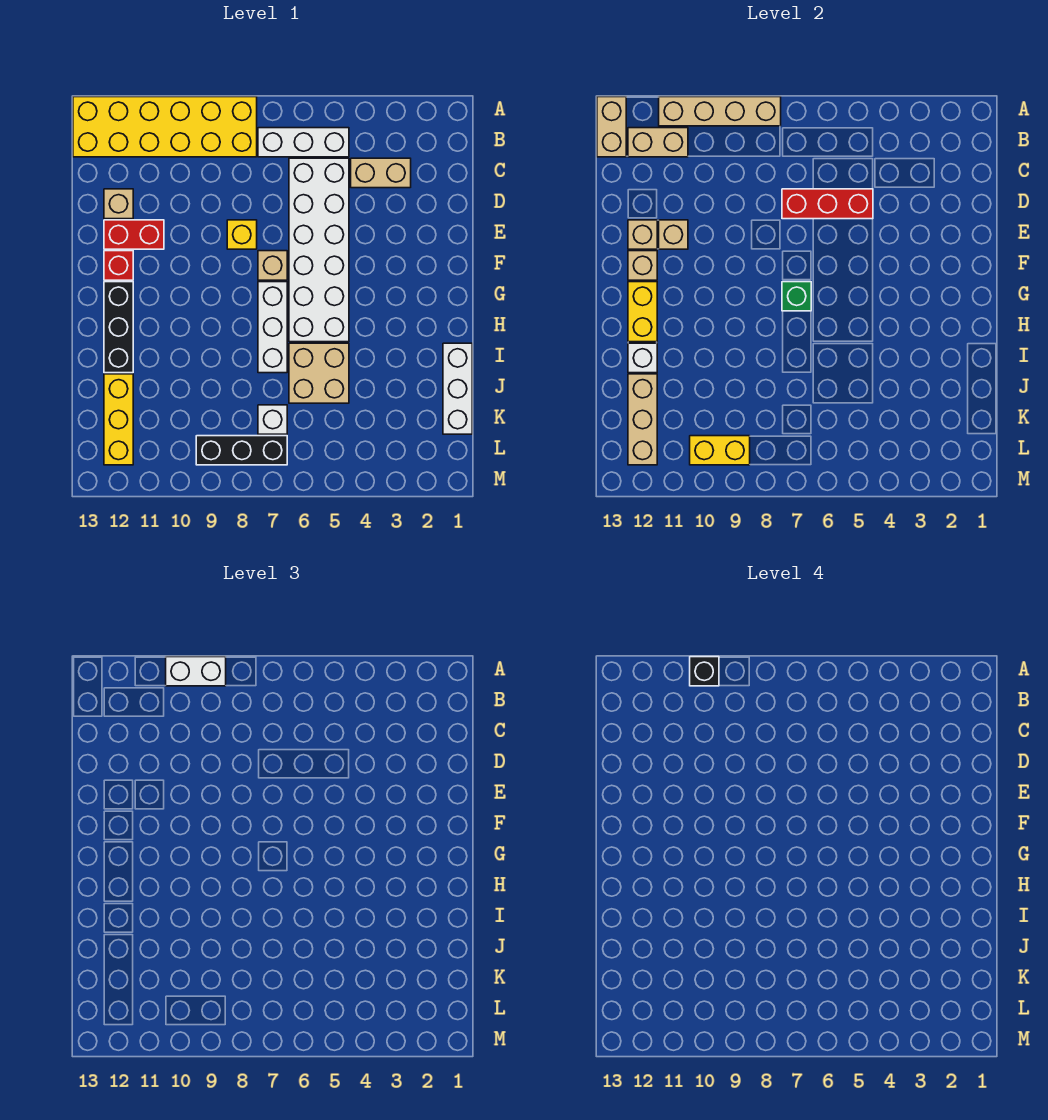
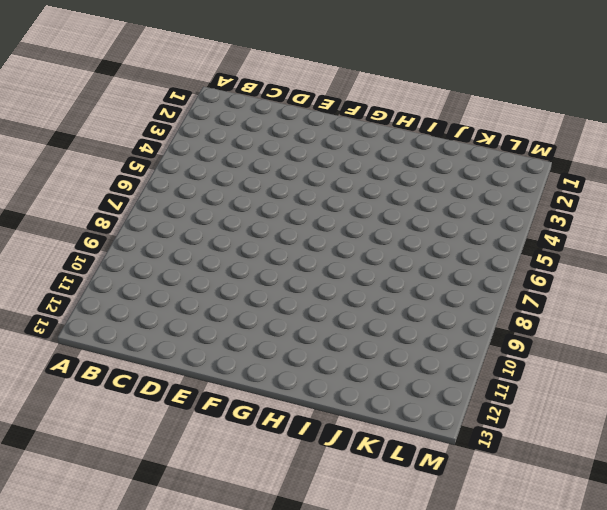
none -> yellow 2x6 brick [73,97,257,157]
none -> white 1x3 brick [258,128,349,157]
none -> tan 1x2 brick [351,158,411,188]
none -> white 2x6 brick [289,158,349,342]

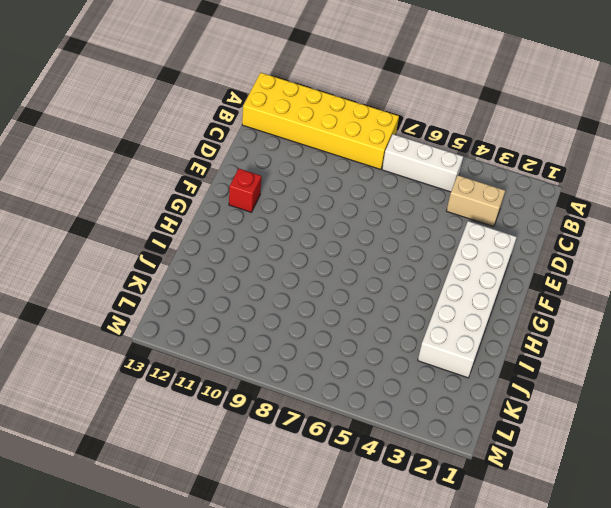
white 2x6 brick [418,221,517,378] -> white 2x6 brick moved to [289,158,349,342]
none -> tan 1x1 brick [104,189,133,219]
none -> yellow 1x1 brick [227,220,257,249]
none -> red 1x2 brick [104,220,164,249]
none -> tan 1x1 brick [258,251,287,280]

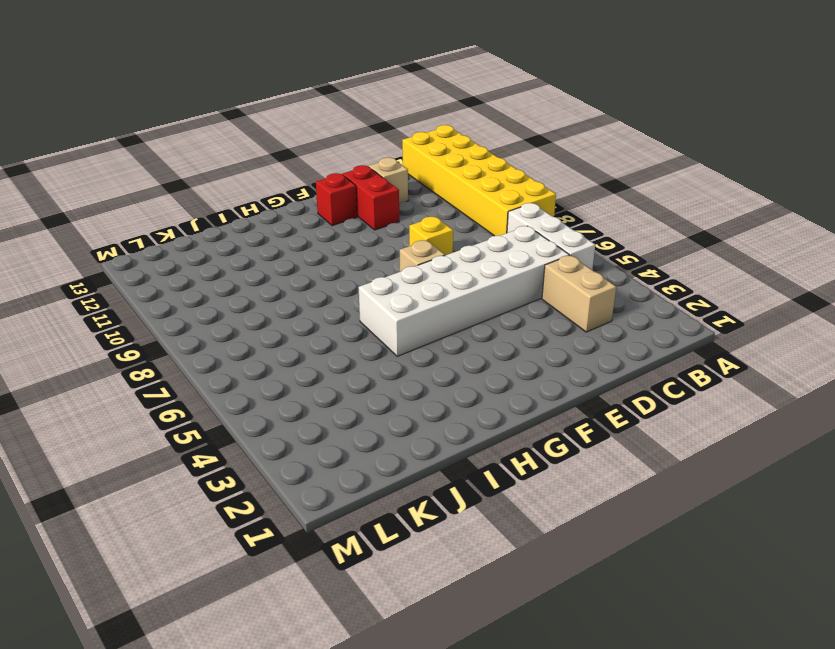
none -> white 1x3 brick [258,282,287,373]
none -> black 1x3 brick [104,282,133,373]
none -> white 1x3 brick [443,343,472,434]
none -> tan 2x2 brick [289,343,349,403]

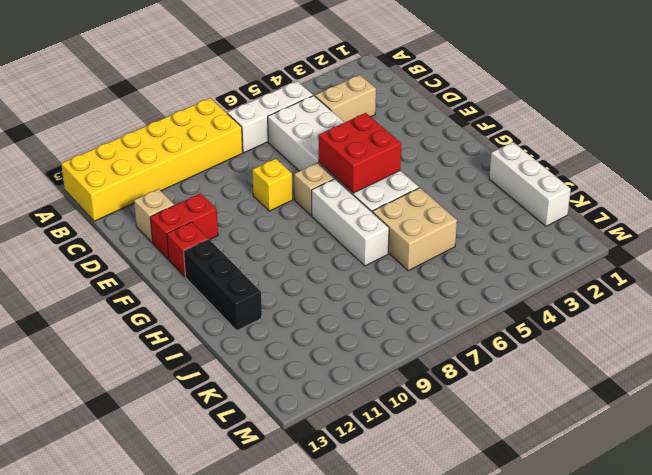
red 2x2 brick [318,113,401,193] -> none
none -> yellow 1x3 brick [104,374,133,465]
none -> white 1x1 brick [258,405,287,434]
none -> black 1x3 brick [196,436,287,465]
none -> tan 1x4 brick [659,97,781,126]

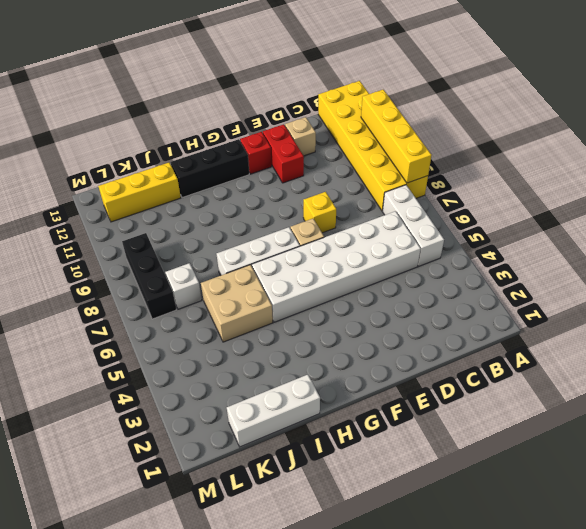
yellow 1x4 brick [361,90,432,183] -> tan 1x4 brick [659,97,781,126]
none -> tan 1x2 brick [351,158,411,188]
none -> tan 1x2 brick [597,97,626,157]
none -> tan 1x2 brick [628,128,688,157]
none -> red 1x3 brick [782,189,873,219]

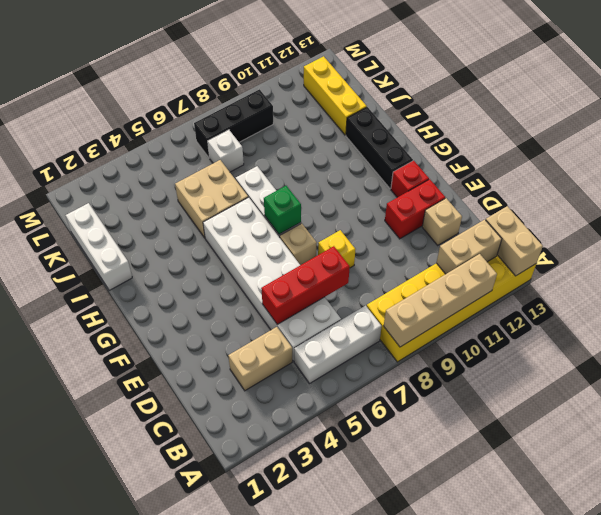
none -> tan 1x1 brick [659,220,688,249]
none -> tan 1x1 brick [628,220,657,249]
none -> tan 1x1 brick [628,251,657,280]
none -> yellow 1x2 brick [628,282,657,342]

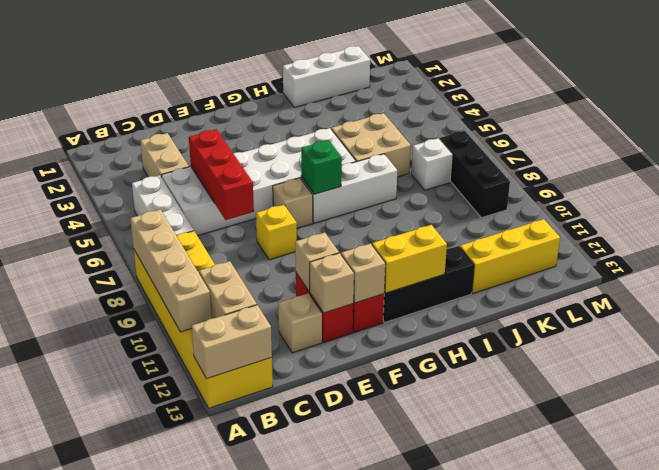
none -> white 1x1 brick [628,343,657,373]
none -> tan 1x3 brick [628,374,657,465]
none -> yellow 1x2 brick [690,436,750,465]
none -> white 1x2 brick [166,657,226,686]

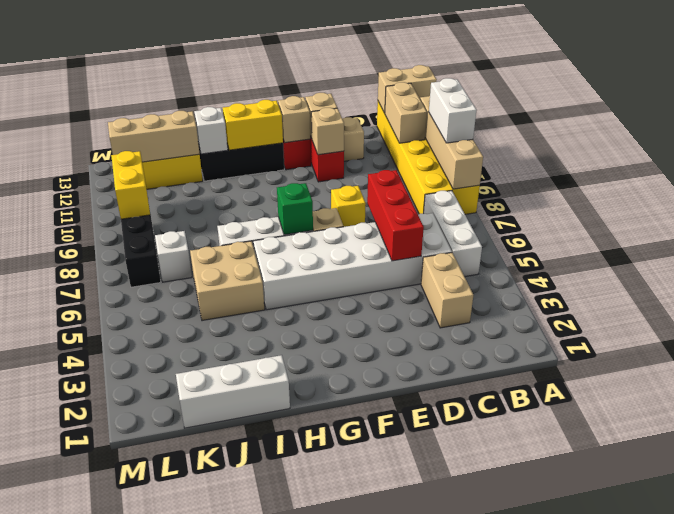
none -> black 1x1 brick [690,657,719,686]

